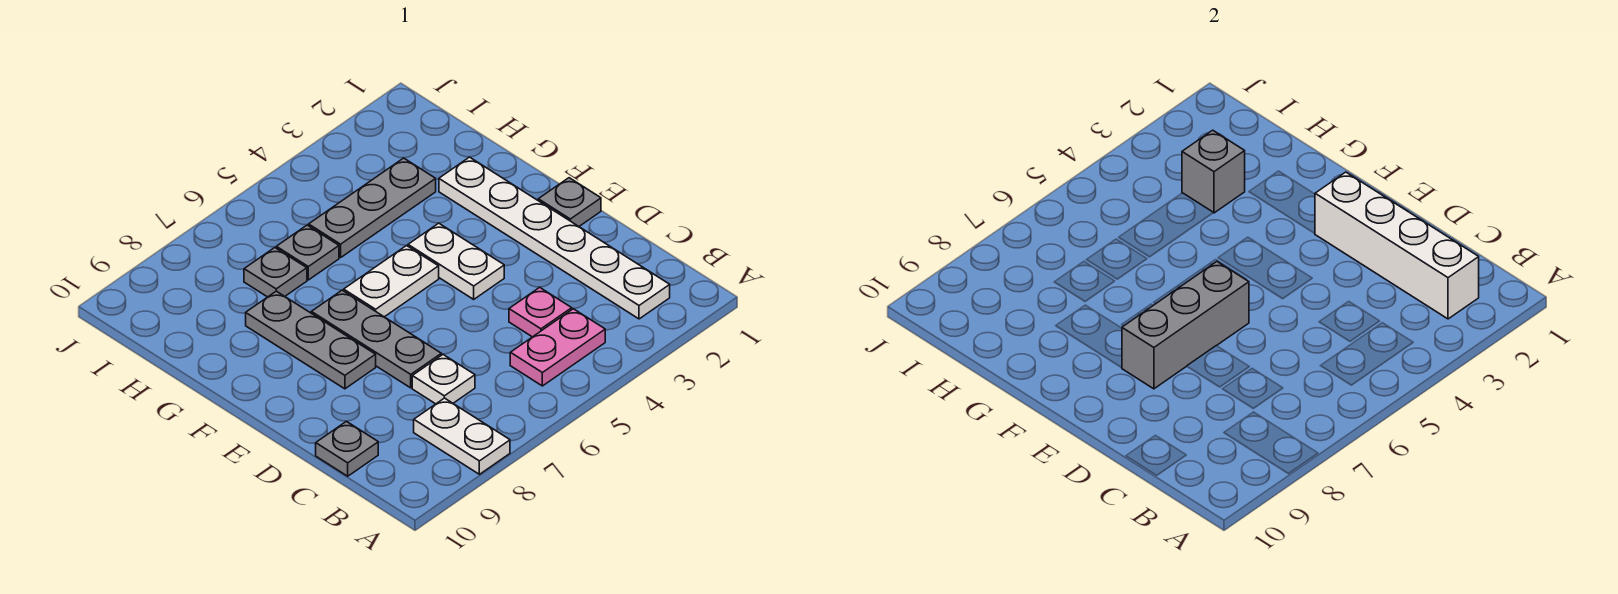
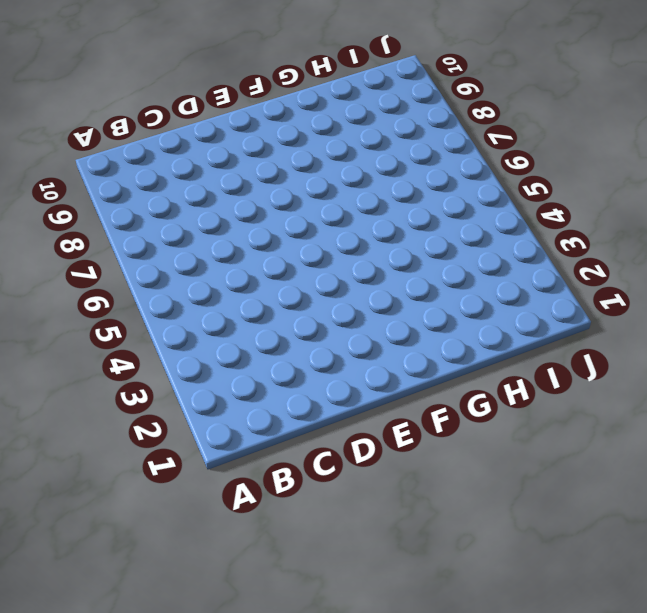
none -> white 1x2 plate [414,398,510,474]
none -> white 1x6 plate [439,157,670,319]
none -> pink 1x2 plate [510,309,605,386]

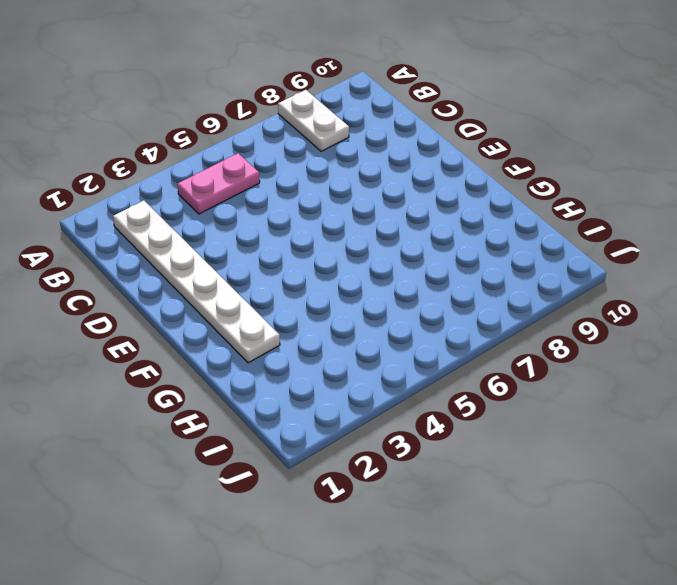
none -> pink 1x1 plate [509,287,572,337]
none -> white 1x1 plate [412,355,475,404]
none -> grey 1x1 plate [316,422,378,476]

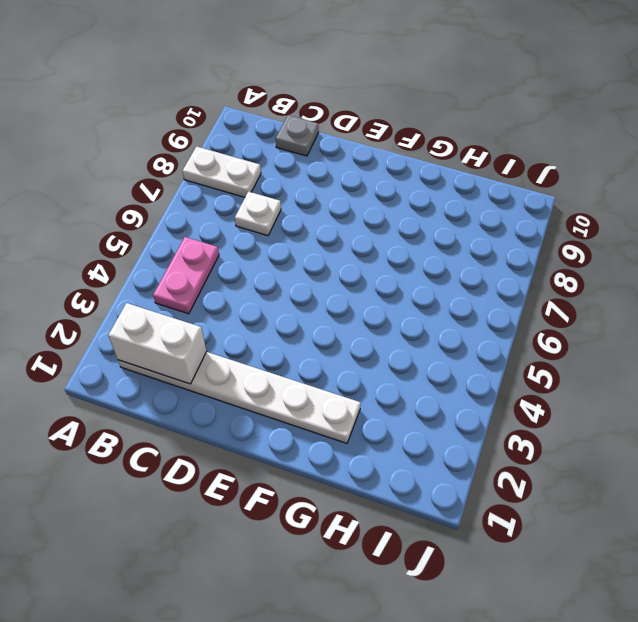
white 1x2 brick [108,303,207,384] -> white 1x4 brick [1315,172,1479,319]
none -> pink 1x1 plate [509,287,572,337]
none -> grey 1x3 plate [311,290,441,388]
none -> grey 1x1 plate [538,178,601,226]

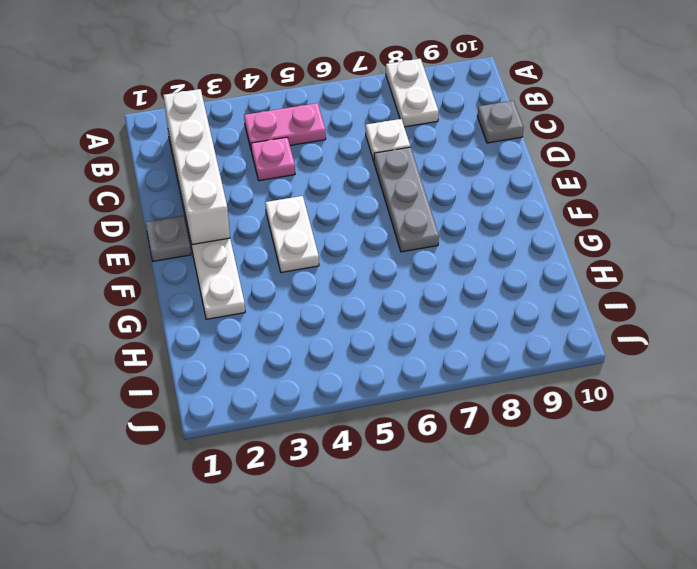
none -> grey 1x3 plate [246,291,376,389]
none -> white 1x2 plate [344,246,439,317]
none -> grey 1x3 plate [309,158,436,258]

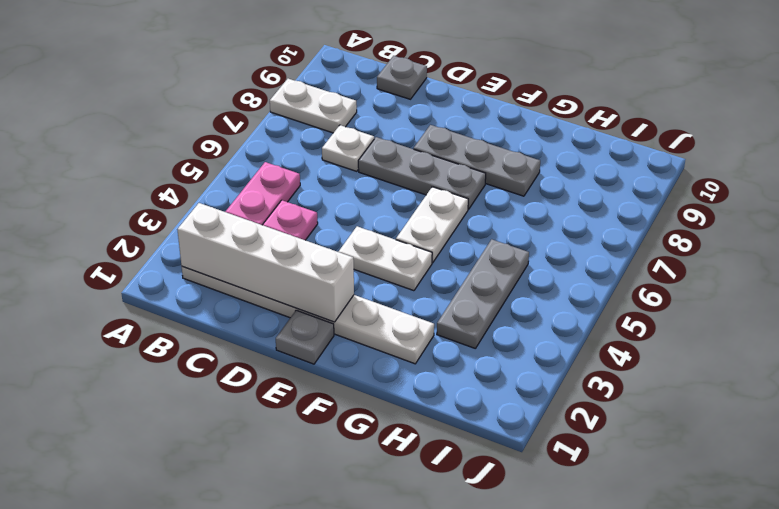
none -> grey 1x1 plate [276,225,339,280]
none -> grey 1x1 plate [244,248,307,297]
none -> grey 1x3 brick [1122,262,1249,389]

